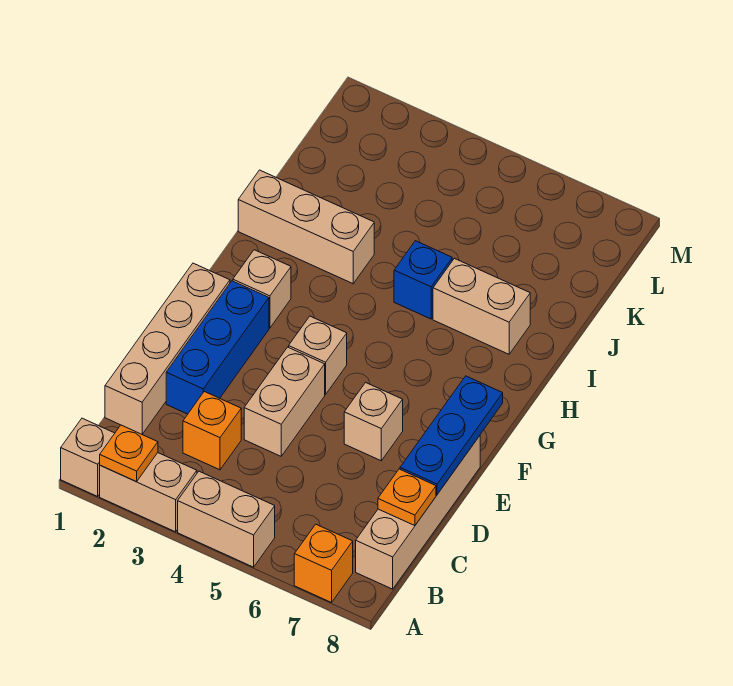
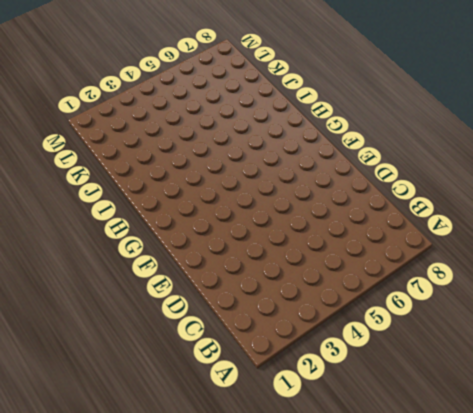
none -> tan 1x1 brick [61,418,115,496]
none -> tan 1x2 brick [100,453,197,532]
none -> tan 1x2 brick [178,471,275,567]

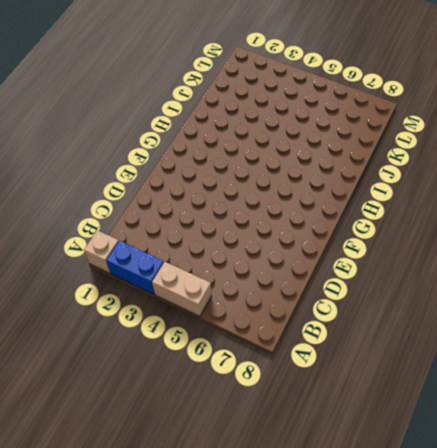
blue 1x2 brick [106,241,164,294] -> tan 1x2 brick [100,453,197,532]
none -> orange 1x1 brick [294,524,353,603]
none -> tan 1x4 brick [356,436,480,589]
none -> tan 1x4 brick [105,263,230,434]

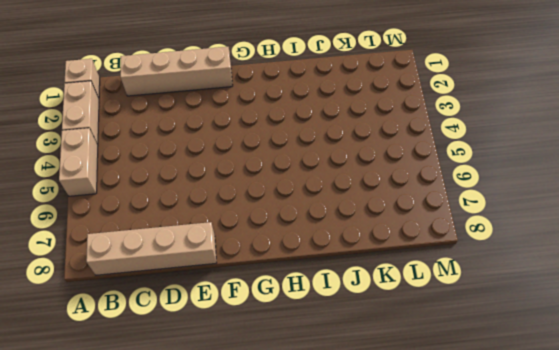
none -> orange 1x1 brick [294,524,353,603]
none -> orange 1x1 brick [183,392,241,470]
none -> blue 1x3 brick [166,281,269,414]

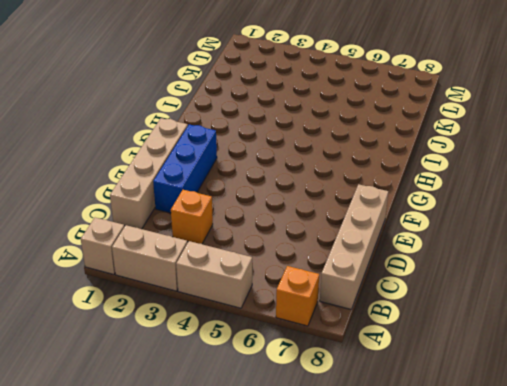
none -> tan 1x2 brick [244,347,325,456]
none -> tan 1x1 brick [344,383,403,461]
none -> tan 1x1 brick [289,316,347,394]

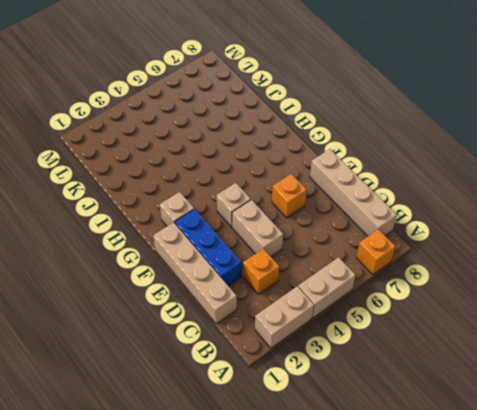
orange 1x1 brick [272,174,307,218] -> tan 1x1 brick [344,383,403,461]
none -> tan 1x1 brick [61,418,115,496]
none -> tan 1x3 brick [238,170,374,284]
none -> blue 1x1 brick [394,241,452,319]

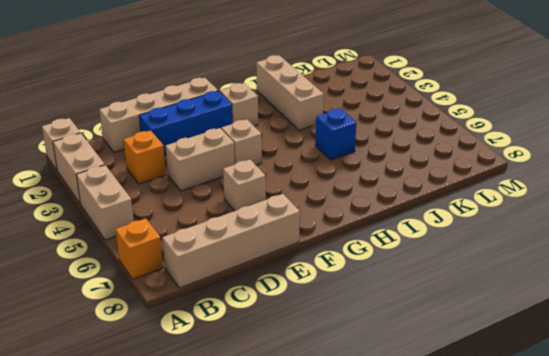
none -> tan 1x2 brick [433,258,530,354]
none -> orange 1x1 plate [100,425,158,482]
none -> orange 1x1 plate [378,469,436,526]

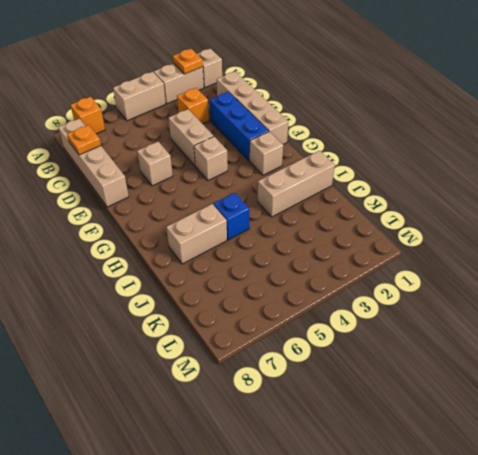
none -> blue 1x3 plate [400,376,503,494]

